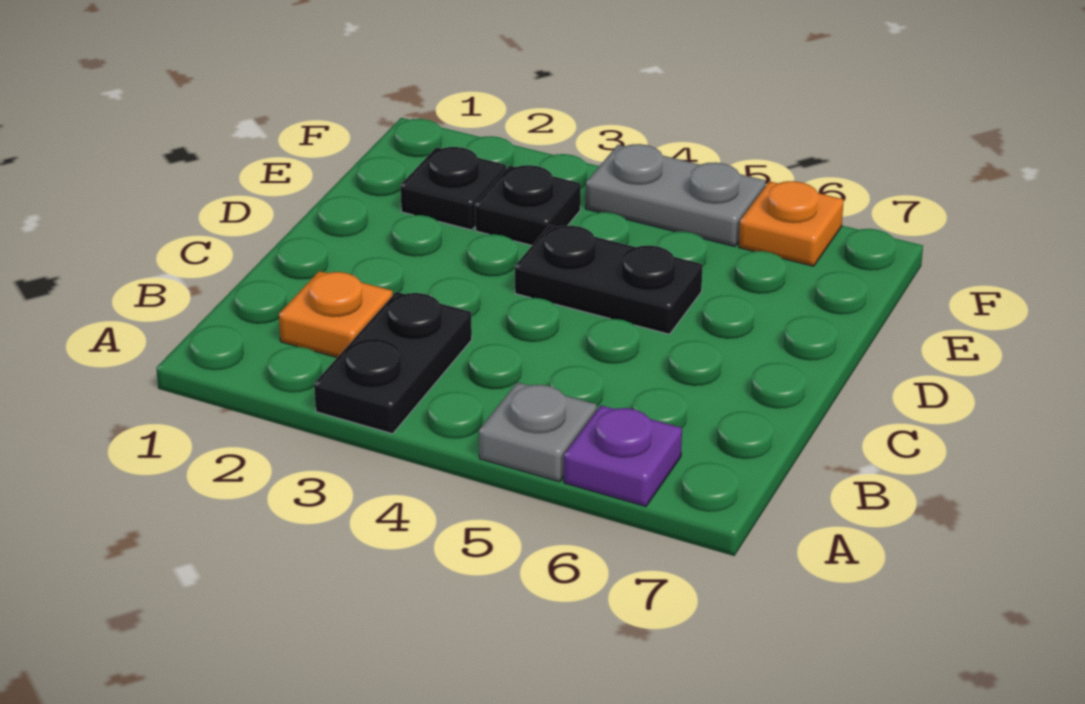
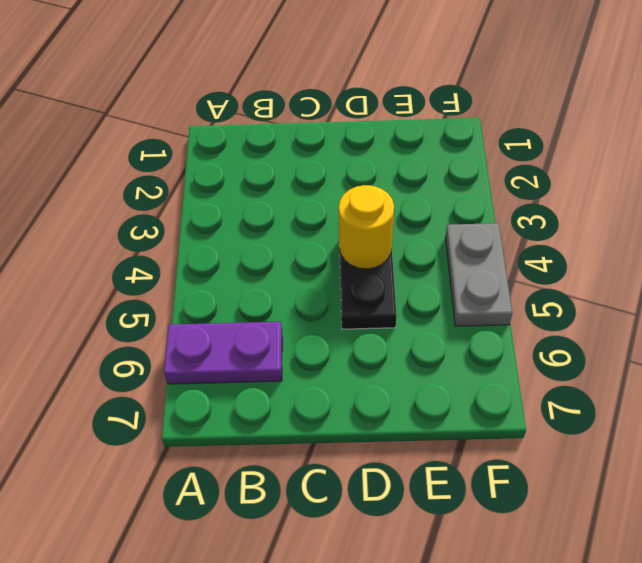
purple 1x2 plate [164,322,282,384] -> purple 1x1 plate [564,406,682,506]
yellow 1x1 round brick [339,185,394,269] -> none
none -> black 1x2 plate [314,292,472,434]
none -> grey 1x1 plate [479,382,597,482]

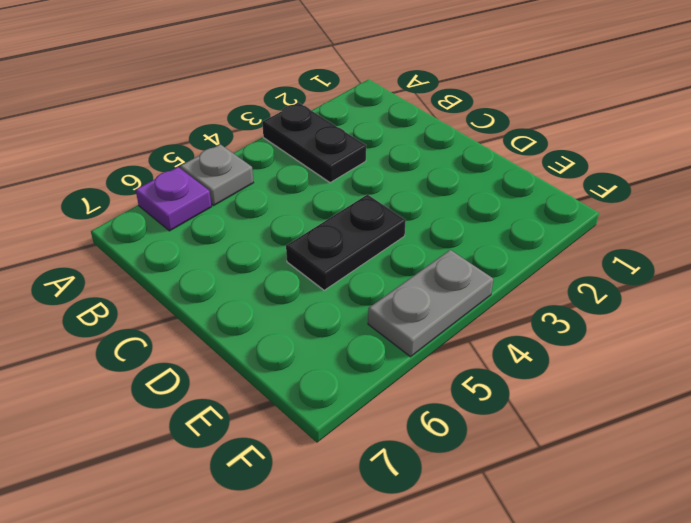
none -> orange 1x1 plate [279,271,393,357]
none -> black 1x1 plate [401,147,506,230]

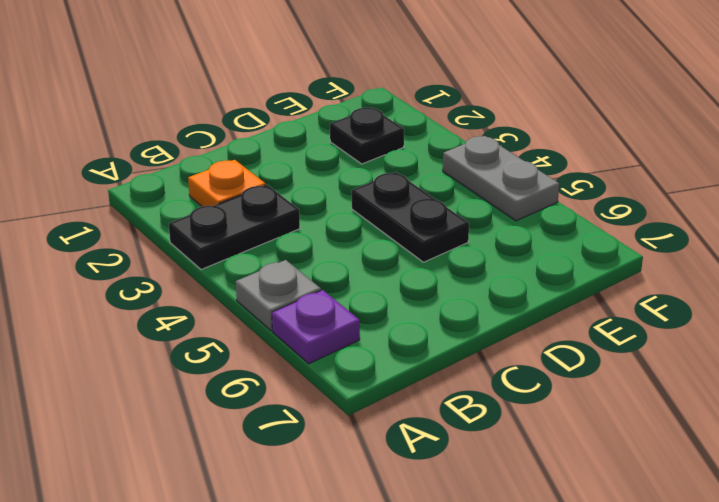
none -> black 1x1 plate [475,165,581,245]
none -> orange 1x1 plate [739,181,844,266]

